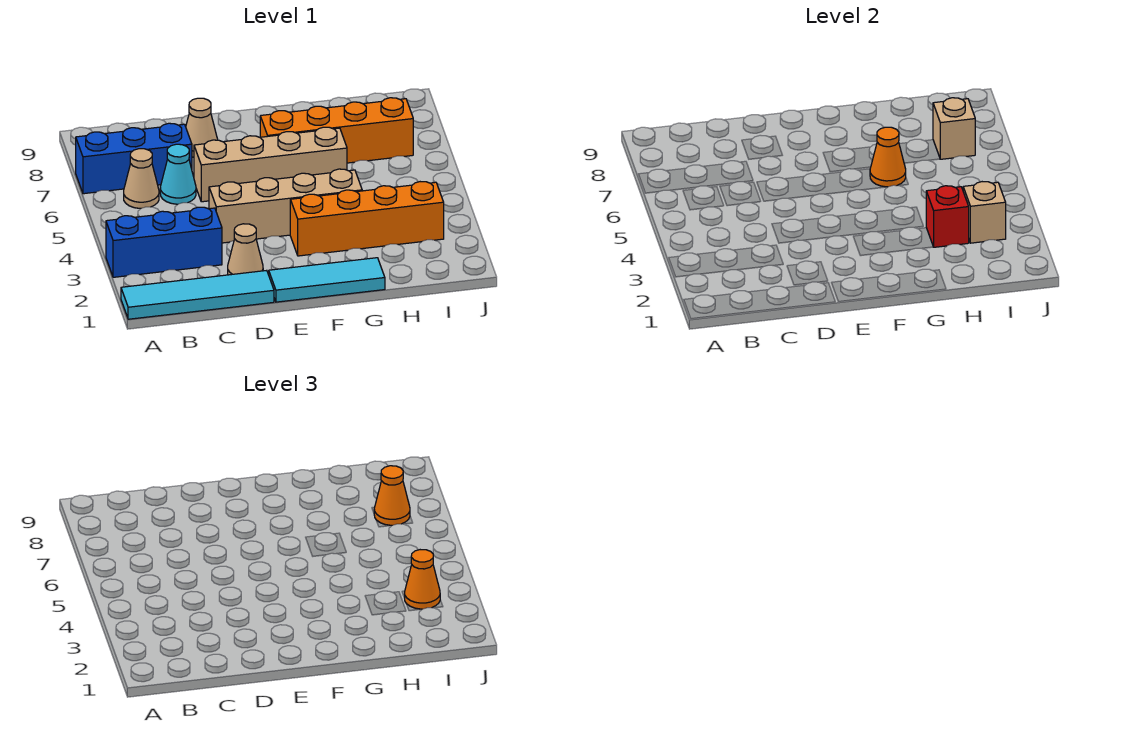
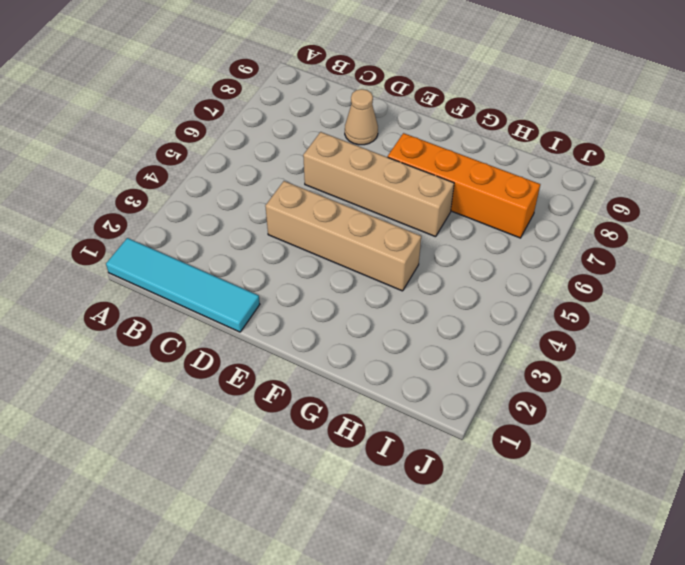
none -> blue 1x3 brick [106,207,222,277]
none -> blue 1x3 brick [76,123,192,194]
none -> tan 1x1 cone [124,149,159,208]

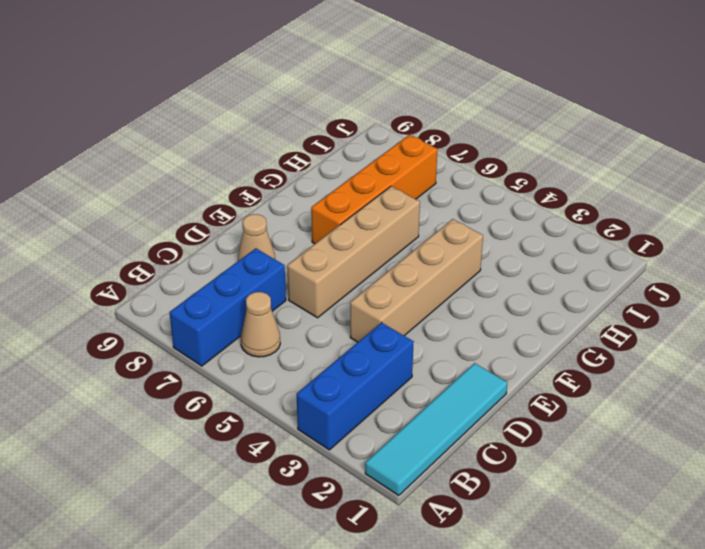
none -> cyan 1x1 cone [160,144,196,204]
none -> tan 1x1 cone [228,224,263,275]
none -> cyan 1x3 tile [269,258,385,302]

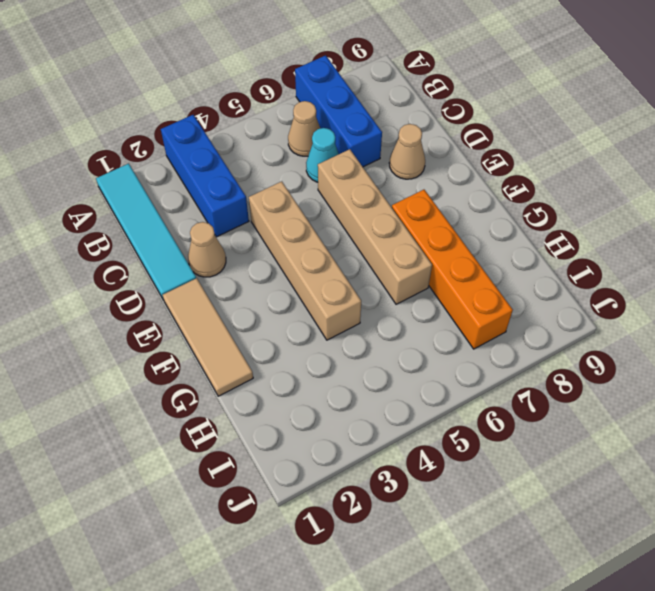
tan 1x3 tile [163,278,253,396] -> cyan 1x3 tile [269,258,385,302]
none -> orange 1x4 brick [290,182,444,256]
none -> orange 1x1 cone [870,127,906,187]
none -> red 1x1 brick [926,186,969,247]

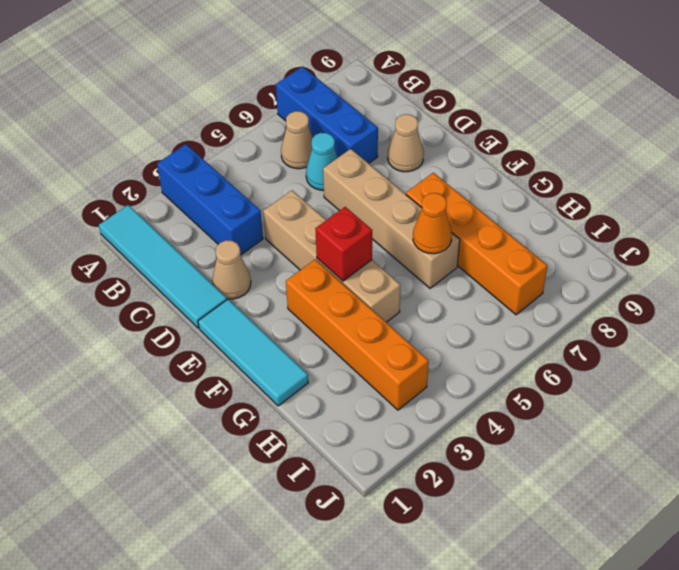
red 1x1 brick [315,207,372,281] -> red 1x1 brick moved to [926,186,969,247]
none -> tan 1x1 brick [963,182,1006,243]
none -> tan 1x1 brick [933,98,975,159]
none -> orange 1x1 cone [405,550,440,609]

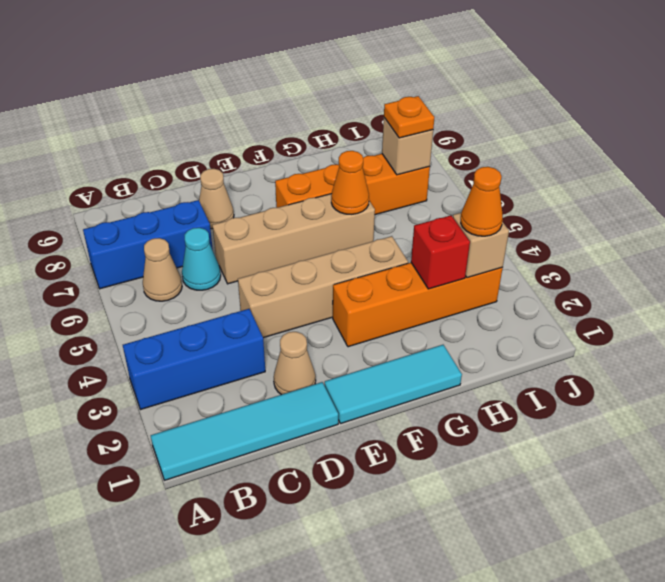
orange 1x1 plate [384,96,435,138] -> orange 1x1 cone [374,466,410,525]

